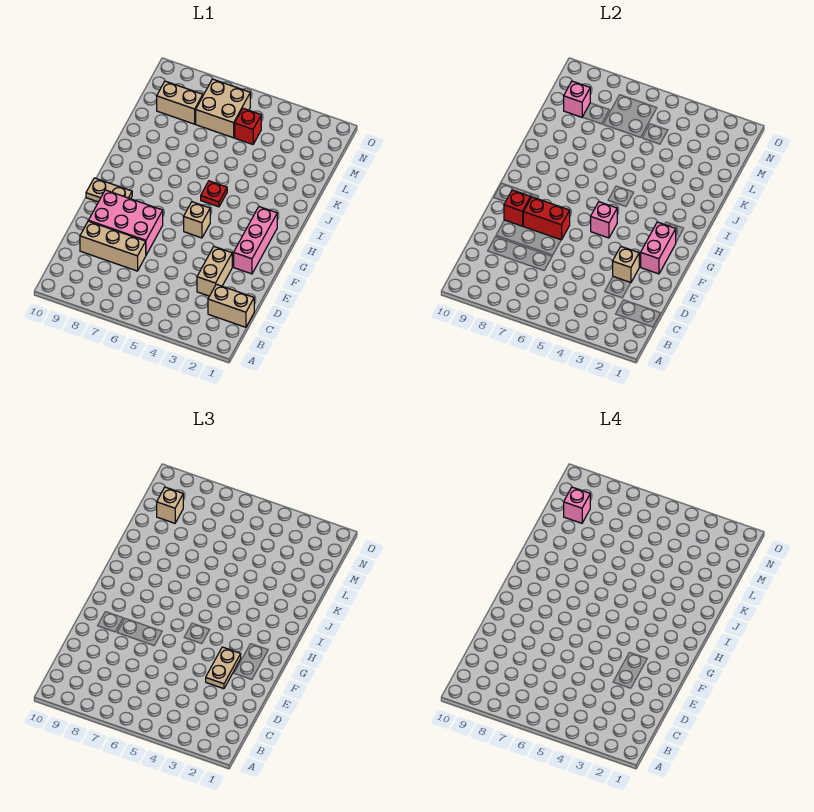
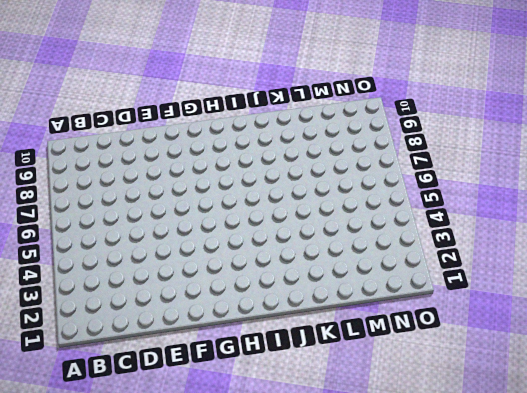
none -> tan 1x2 brick [208,284,254,327]
none -> tan 1x2 brick [197,247,232,296]
none -> tan 1x3 brick [80,221,146,271]

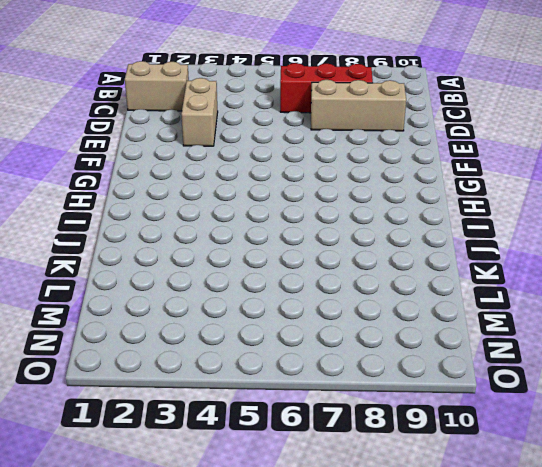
red 1x3 brick [280,63,373,113] -> none
none -> pink 2x3 brick [88,190,163,255]
none -> pink 1x3 brick [234,207,277,274]
none -> tan 1x1 brick [184,202,210,238]

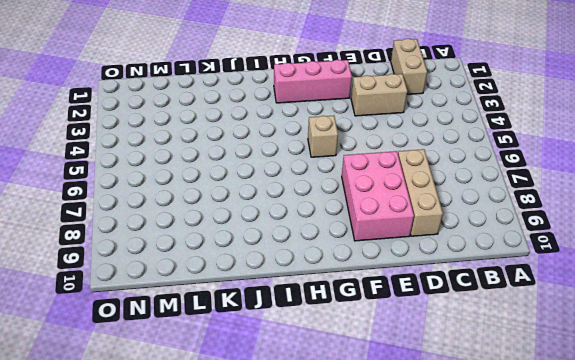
none -> tan 1x2 plate [86,178,132,202]
none -> red 1x1 plate [201,181,227,207]
none -> red 1x1 brick [235,108,261,144]

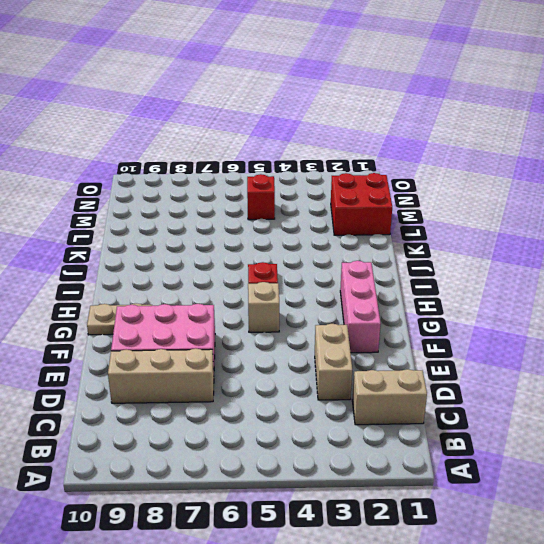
red 2x2 brick [331,173,392,235] -> none
none -> tan 2x2 brick [196,79,250,138]
none -> tan 1x2 brick [157,81,203,124]
none -> tan 1x1 brick [613,247,639,283]

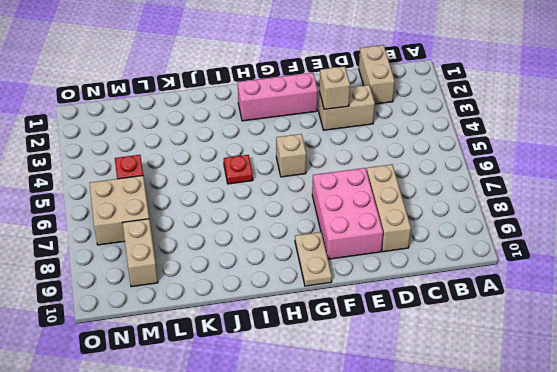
none -> pink 1x2 brick [641,222,676,274]
none -> red 1x2 brick [523,197,570,240]
none -> red 1x1 brick [504,190,531,226]

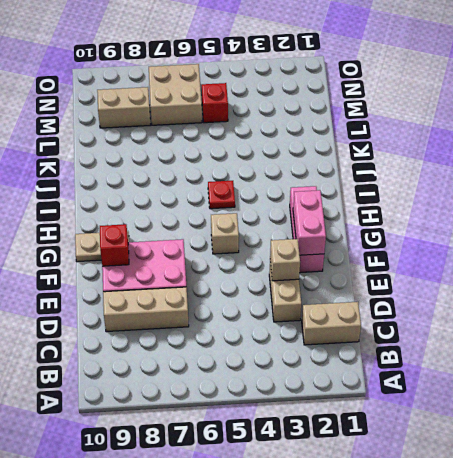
none -> red 1x2 brick [523,197,570,240]
none -> pink 1x1 brick [591,202,617,238]
none -> pink 1x1 brick [564,81,590,117]

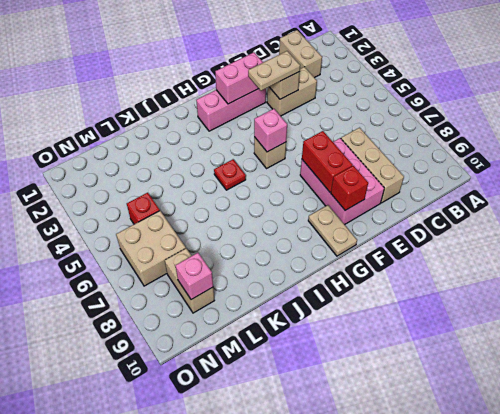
none -> tan 1x1 brick [157,487,183,523]
none -> pink 1x1 brick [564,487,590,523]

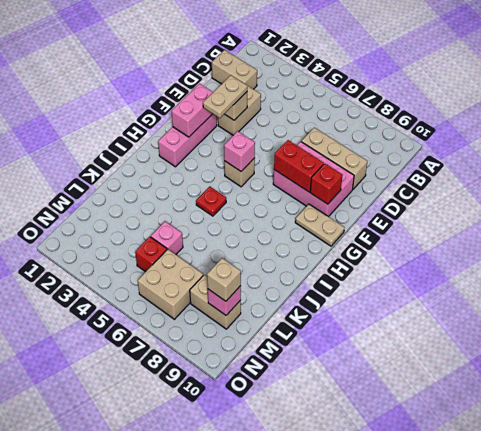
pink 1x1 brick [151,221,183,254] -> pink 1x1 brick moved to [564,487,590,523]

